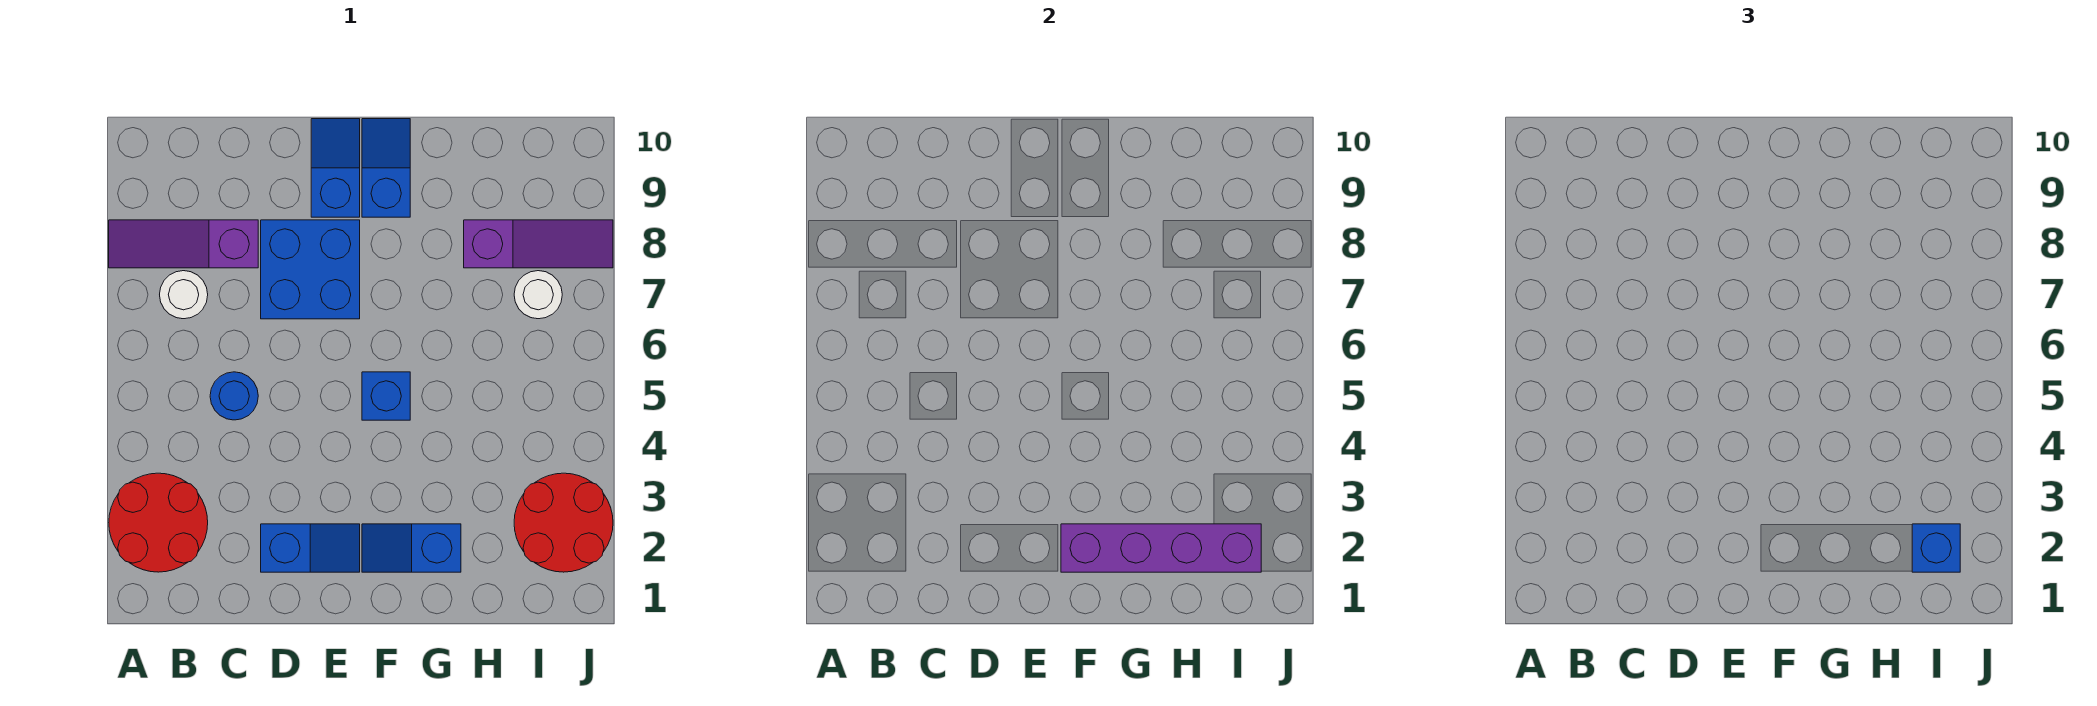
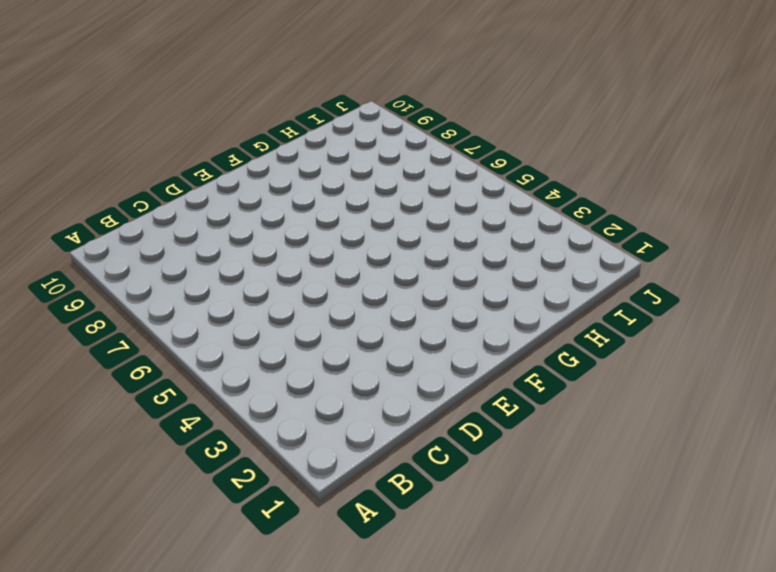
none -> red 2x2 round brick [109,473,208,572]
none -> purple 1x3 slope [109,220,258,268]
none -> white 1x1 round brick [160,271,208,319]

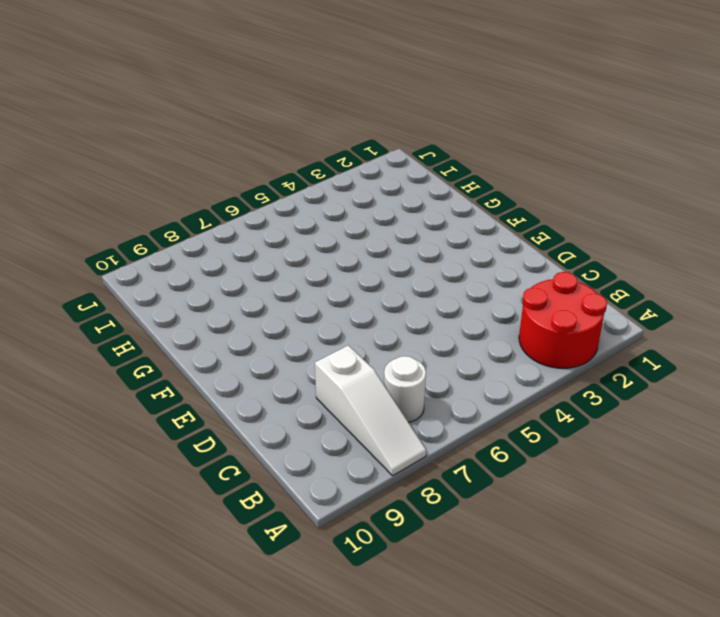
white 1x3 slope [315,345,426,476] -> purple 1x3 slope [109,220,258,268]
none -> blue 1x1 round brick [210,372,258,420]
none -> blue 1x2 slope [261,524,360,572]
none -> blue 2x2 brick [261,220,360,319]

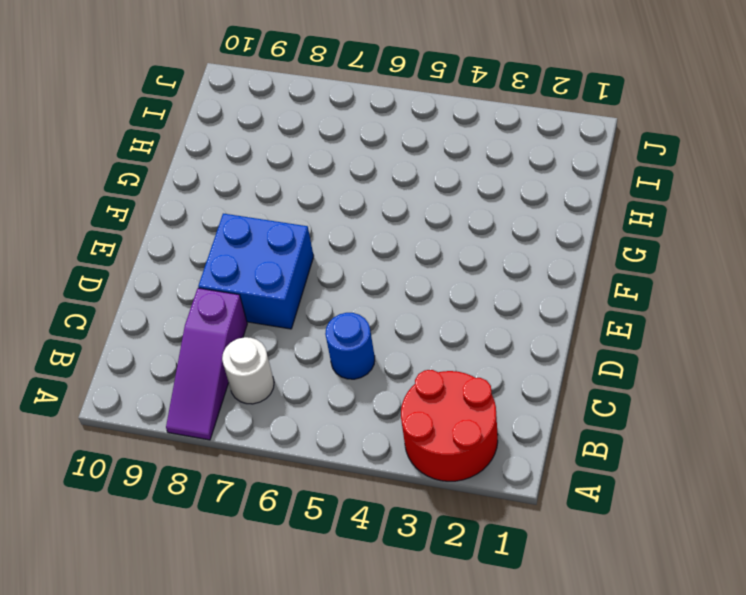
none -> blue 1x2 slope [261,524,360,572]
none -> blue 1x2 slope [311,119,360,217]
none -> blue 1x2 slope [362,524,461,572]

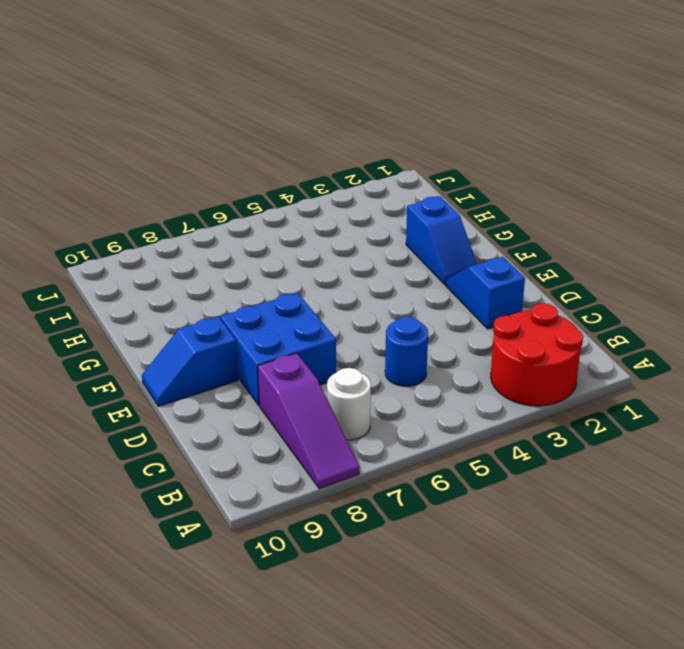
none -> blue 1x1 brick [362,372,410,420]
none -> blue 1x2 slope [362,119,410,217]
none -> purple 1x3 slope [464,220,613,268]

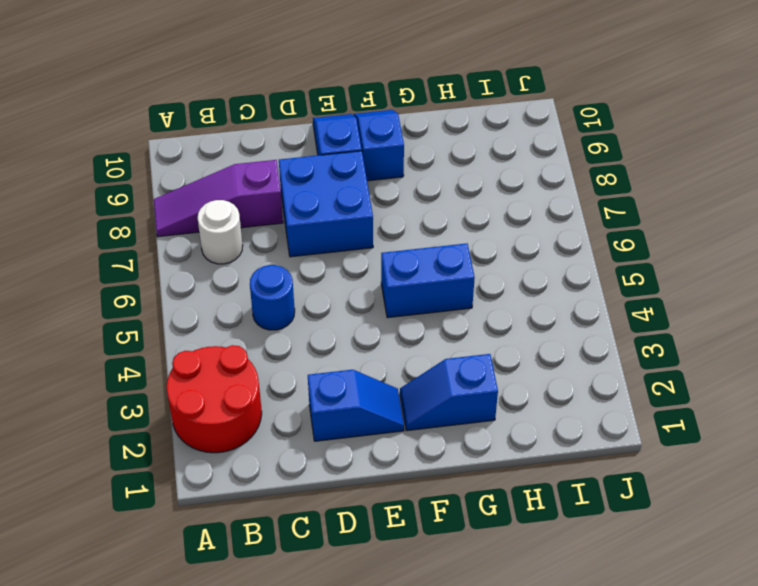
blue 1x2 brick [381,243,475,318] -> blue 1x1 brick [362,372,410,420]
none -> purple 1x3 slope [464,220,613,268]
none -> red 2x2 round brick [514,473,613,572]
none -> white 1x1 round brick [514,271,562,319]

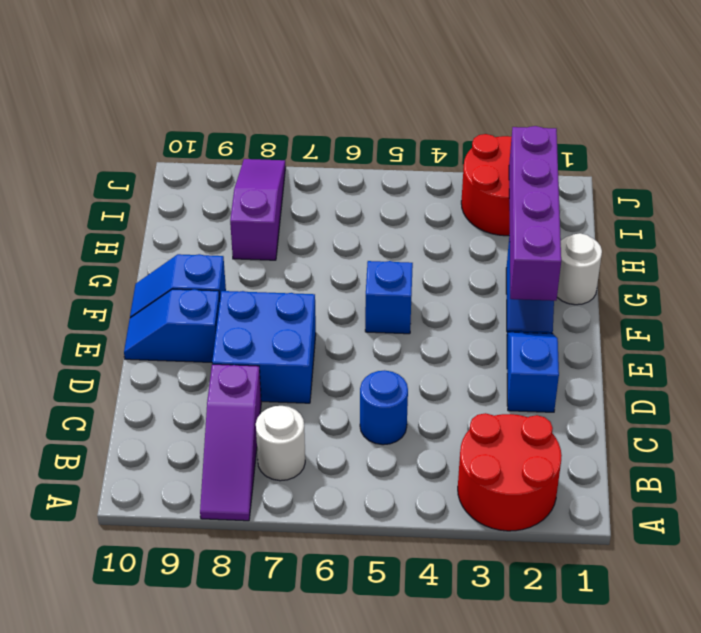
white 1x1 round brick [557,233,602,305] -> white 1x1 round brick moved to [514,271,562,319]
none -> blue 1x1 brick [1912,524,1960,572]

